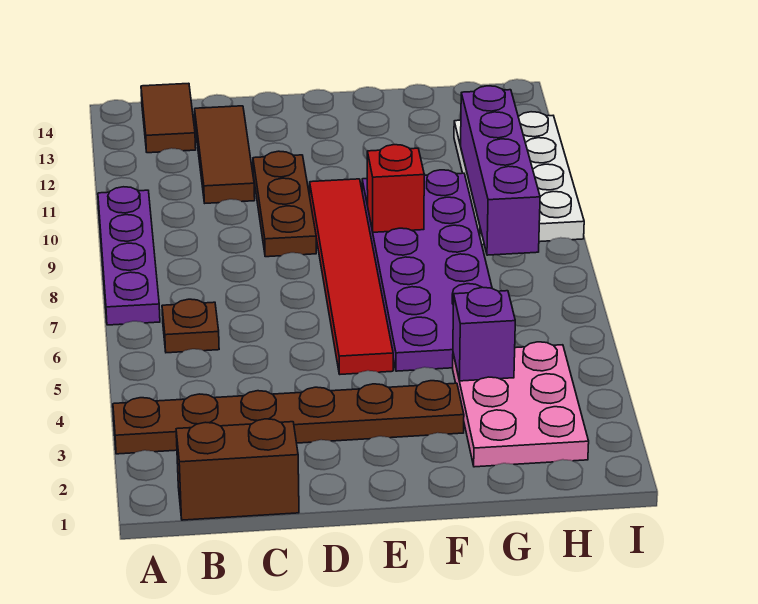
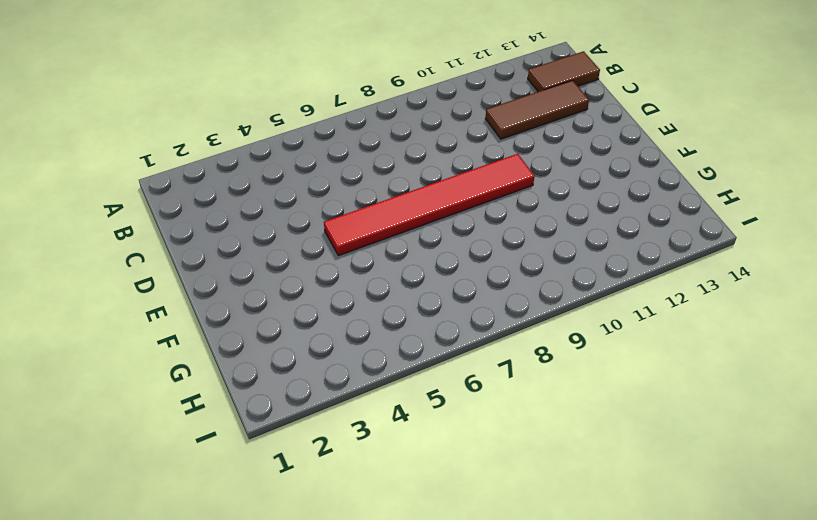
none -> brown 1x6 plate [113,381,464,454]
none -> purple 1x4 plate [98,187,160,325]
none -> brown 1x2 brick [176,419,299,520]

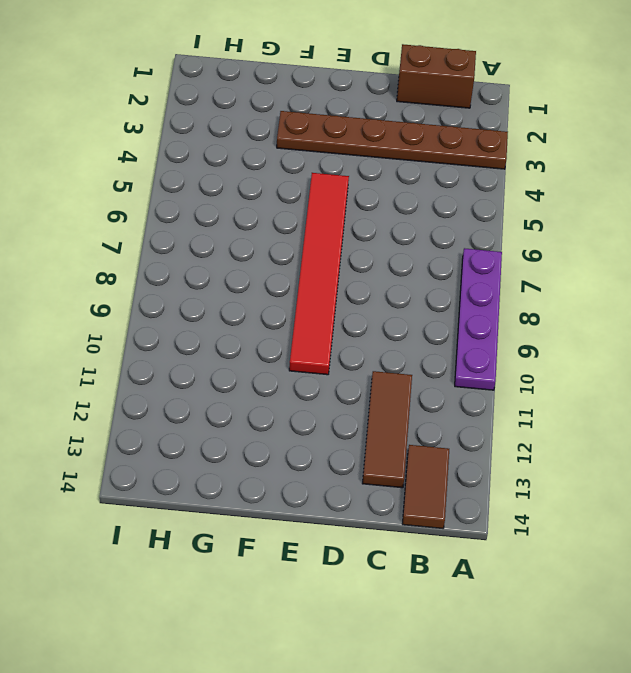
none -> brown 1x1 plate [162,299,219,353]
none -> brown 1x3 plate [253,151,316,257]
none -> purple 2x6 plate [362,170,492,371]

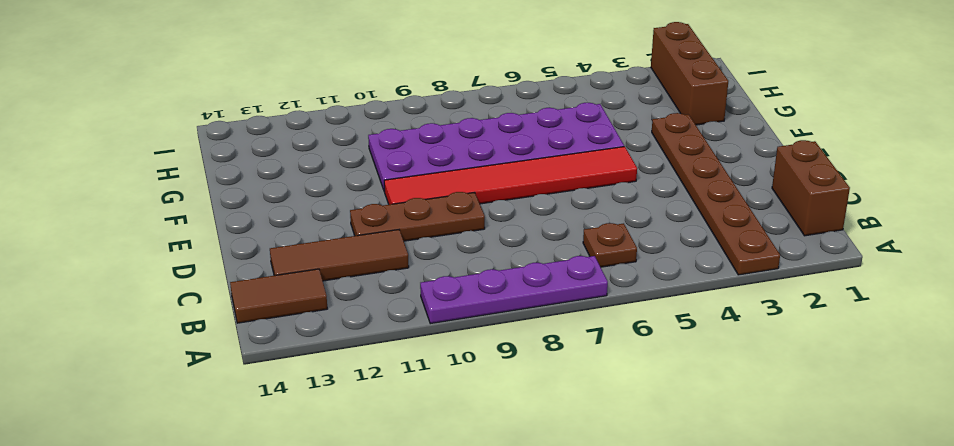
brown 1x3 brick [651,22,728,125] -> pink 2x3 plate [453,342,589,467]
none -> white 2x4 plate [454,112,584,245]
none -> red 1x1 brick [367,145,424,232]
none -> purple 1x1 brick [453,287,515,381]

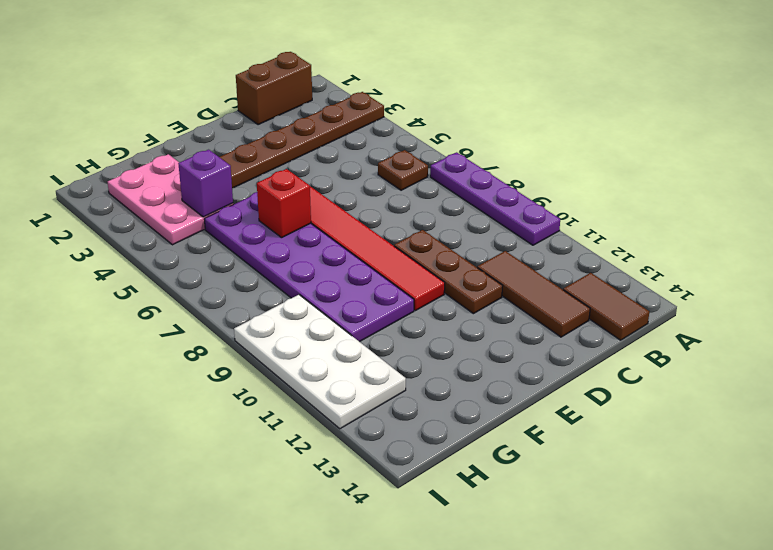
red 1x1 brick [257,169,311,238] -> red 1x1 brick moved to [367,145,424,232]
none -> purple 1x4 brick [461,86,540,255]

